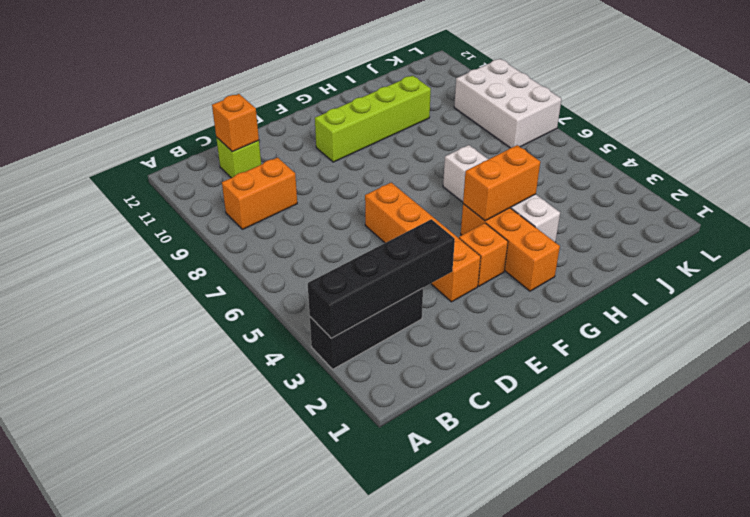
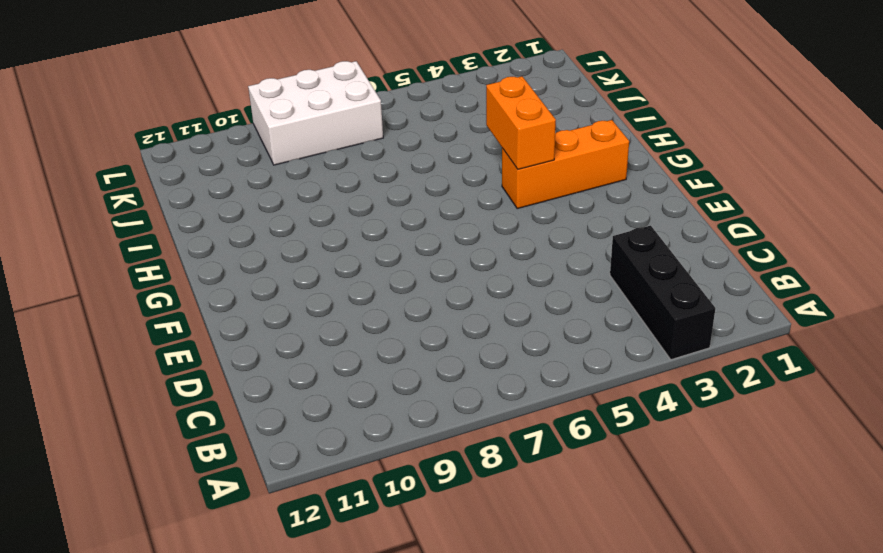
none -> orange 1x2 brick [222,158,297,229]
none -> lime 1x1 brick [216,137,261,178]
none -> orange 1x4 brick [365,183,481,302]

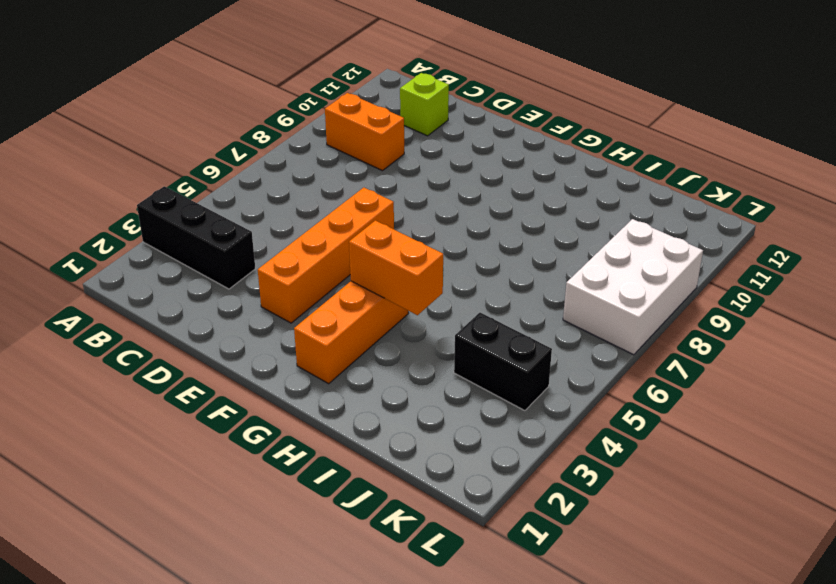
black 1x2 brick [454,313,552,411] -> none
none -> orange 1x1 brick [459,223,508,286]
none -> lime 1x4 brick [315,76,431,162]
none -> white 1x4 brick [443,145,560,242]

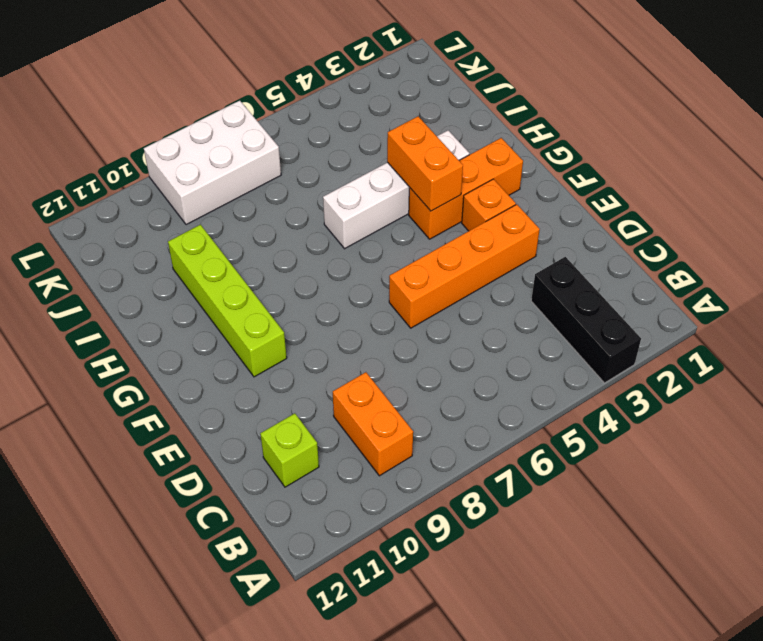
none -> black 1x4 brick [308,219,455,338]
none -> orange 1x1 brick [212,94,259,152]

